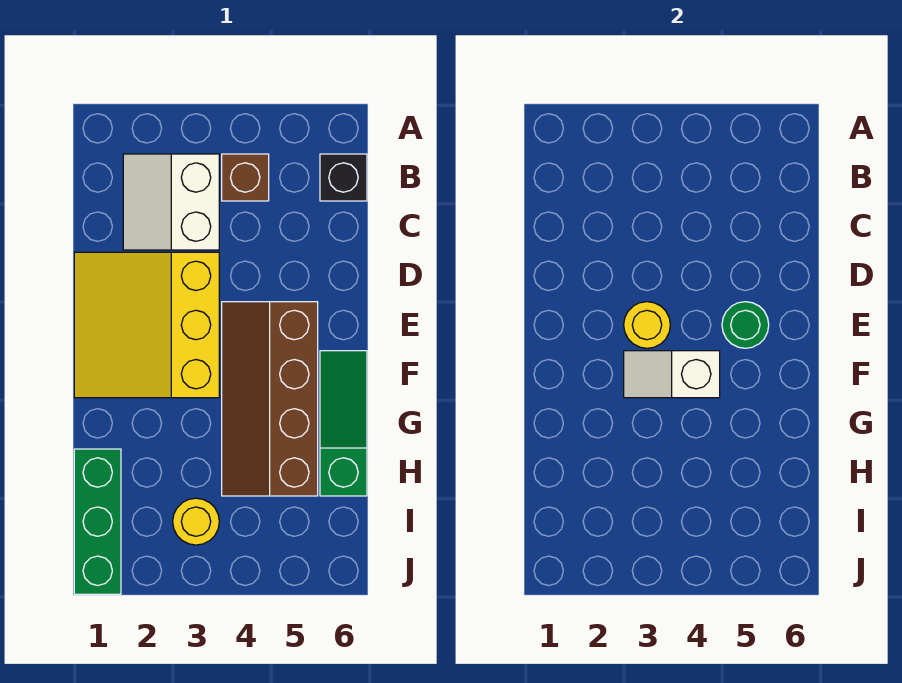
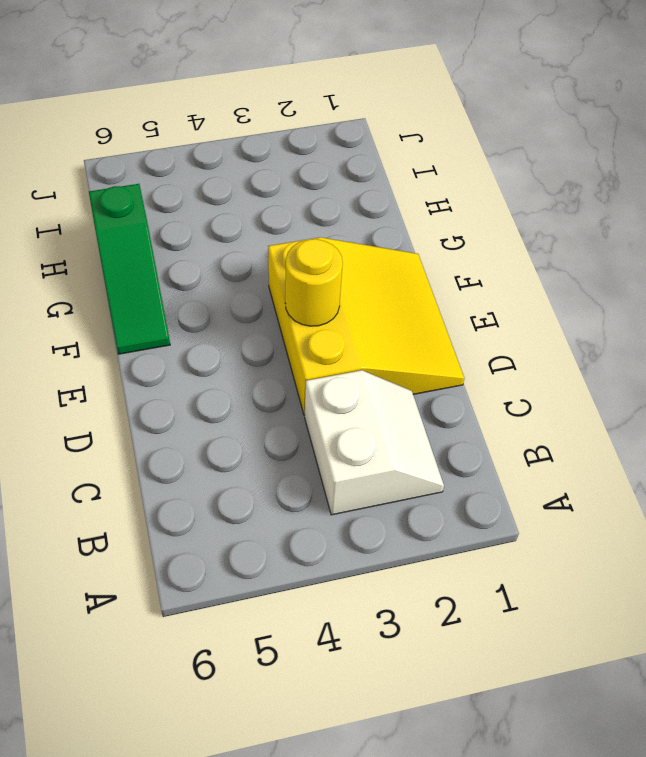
none -> brown 1x1 brick [222,154,269,201]
none -> black 1x1 brick [320,154,367,201]

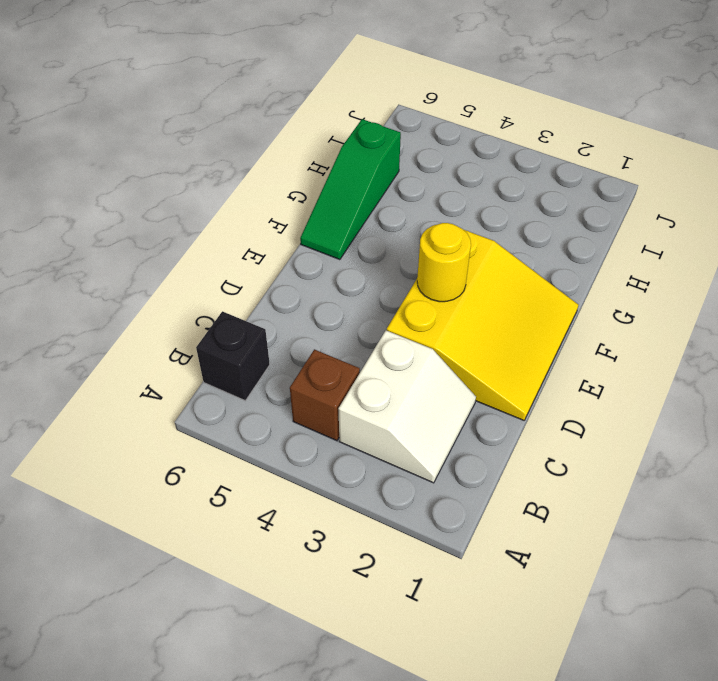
none -> brown 2x4 slope [222,302,318,496]
none -> green 1x3 brick [74,449,121,594]

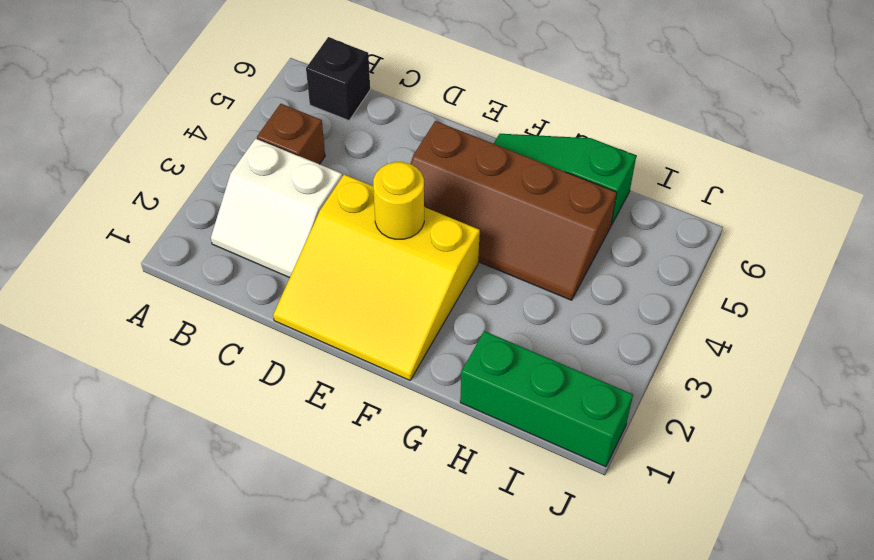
none -> yellow 1x1 round brick [173,498,219,545]
none -> green 1x1 round brick [722,302,769,348]

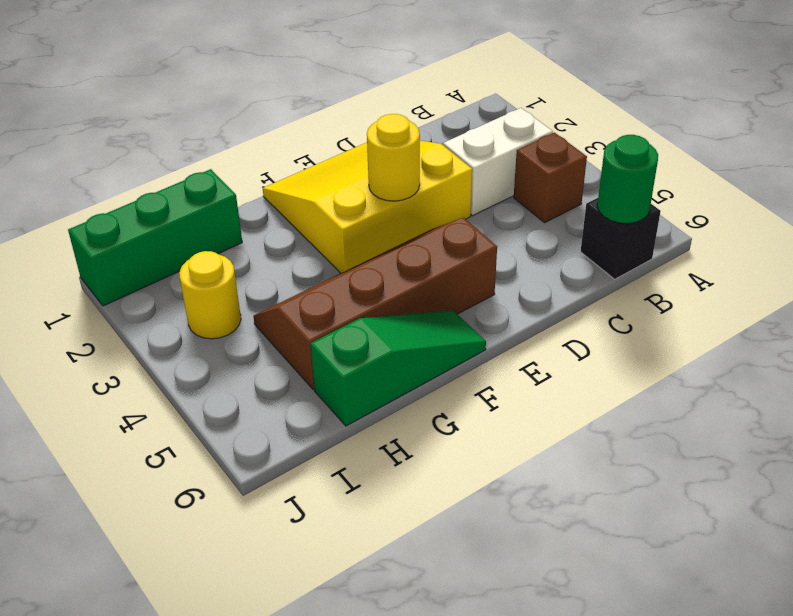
green 1x1 round brick [597,135,658,224] -> green 1x1 round brick moved to [722,302,769,348]
none -> white 1x2 slope [624,351,720,398]

